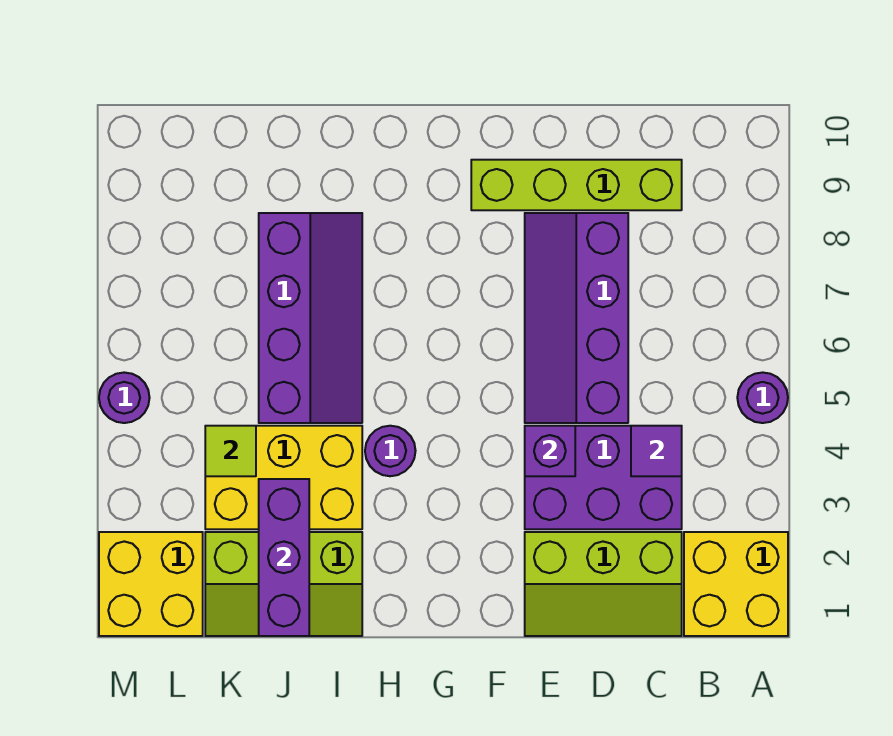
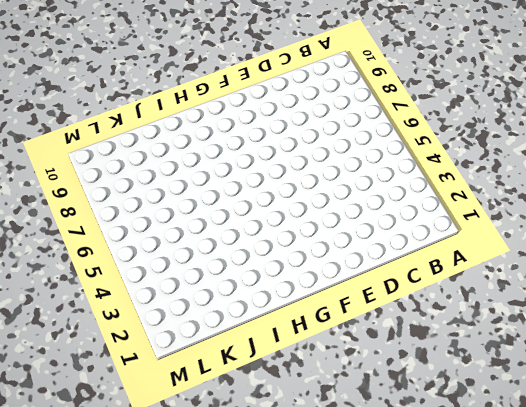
none -> yellow 2x2 brick [684,532,788,636]
none -> purple 1x1 round brick [737,372,788,423]
none -> lime 2x3 slope [525,532,682,636]

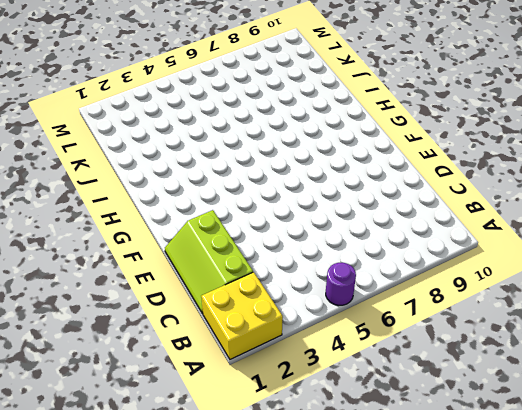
none -> purple 2x3 brick [525,426,682,529]
none -> lime 1x4 brick [471,160,682,210]
none -> purple 2x4 slope [525,213,628,423]

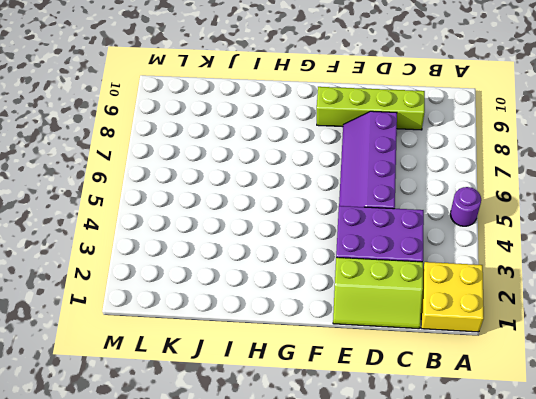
none -> purple 1x1 round brick [365,426,416,476]
none -> lime 2x3 slope [205,532,362,636]
none -> yellow 2x3 brick [205,426,362,529]

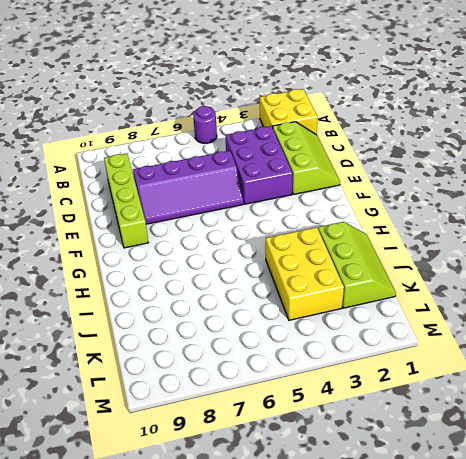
none -> purple 1x1 round brick [365,426,416,476]
none -> purple 2x4 slope [259,213,362,423]
none -> yellow 2x2 brick [99,532,203,636]

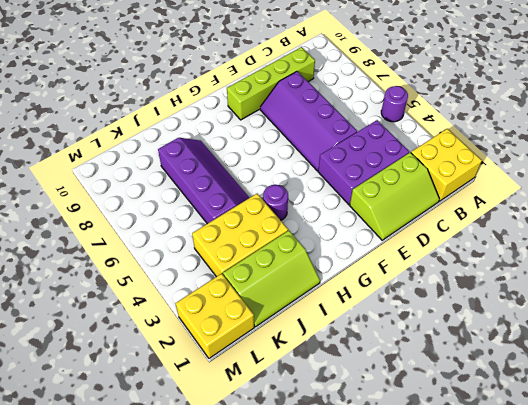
none -> purple 1x1 round brick [99,372,150,423]
none -> purple 1x1 tile [631,426,682,476]
none -> purple 1x1 brick [525,426,575,476]

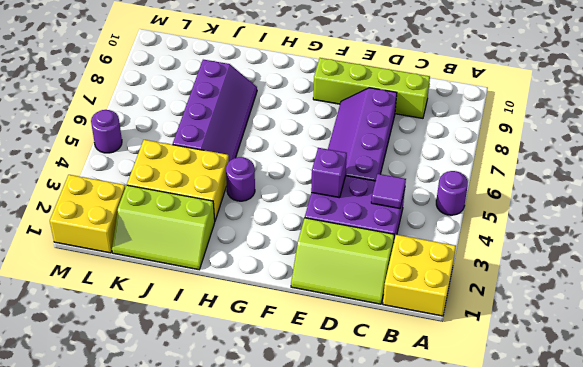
none -> purple 1x3 brick [259,479,309,636]
none -> lime 1x1 tile [205,426,256,476]

